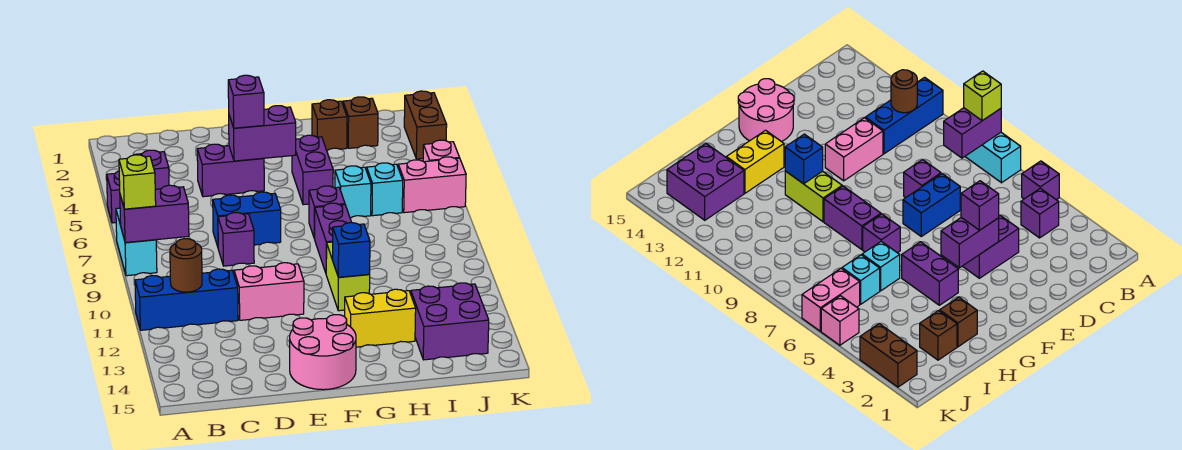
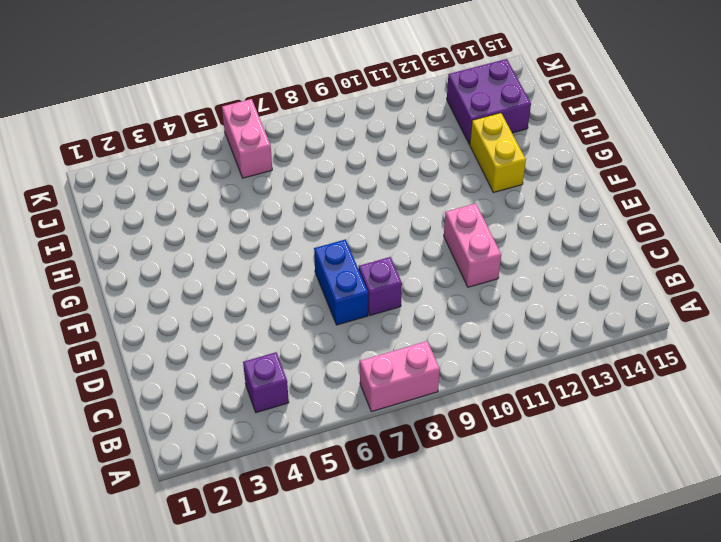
pink 1x2 brick [360,341,440,412] -> cyan 1x2 brick [116,208,157,276]
none -> purple 1x1 brick [107,171,120,223]
none -> blue 1x3 brick [135,269,238,330]
none -> purple 1x2 brick [197,144,264,197]

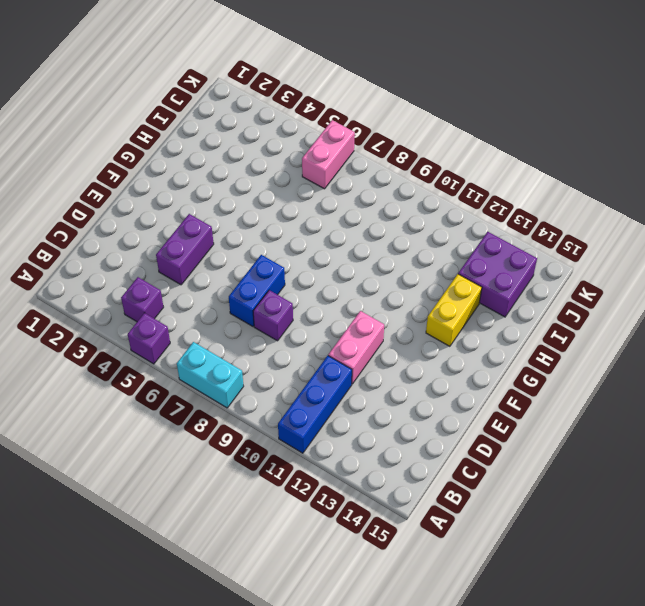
none -> pink 2x2 round brick [290,315,356,390]
none -> purple 1x2 brick [292,135,333,205]
none -> purple 1x1 brick [309,186,345,239]

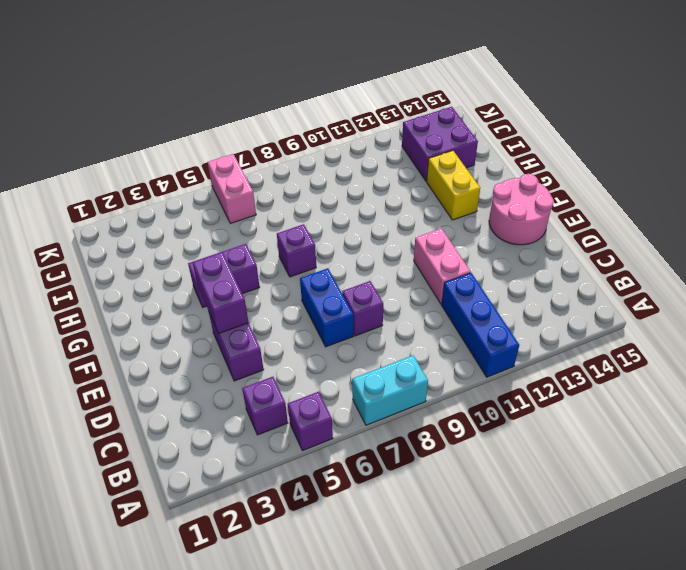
none -> purple 1x2 brick [315,203,352,273]
none -> lime 1x2 brick [326,242,370,311]
none -> brown 1x1 brick [312,100,347,150]

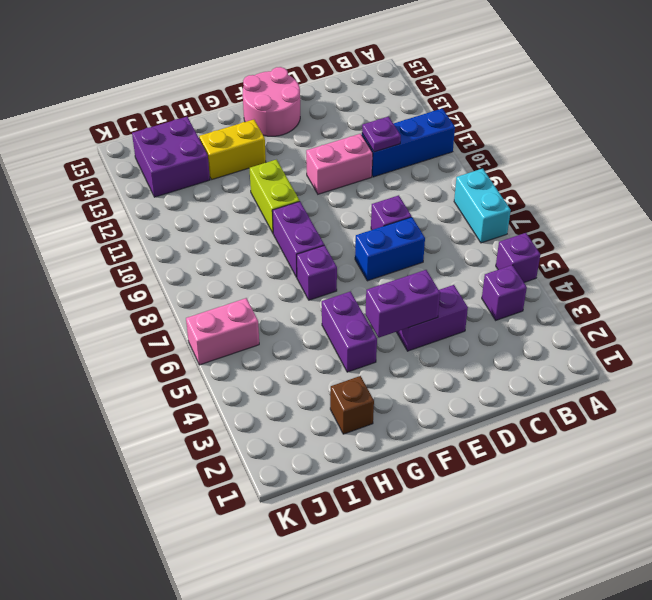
purple 1x1 plate [362,117,401,152] -> none
none -> cyan 1x1 brick [335,166,371,218]
none -> brown 1x1 brick [343,97,378,148]
none -> cyan 1x1 brick [366,163,403,216]

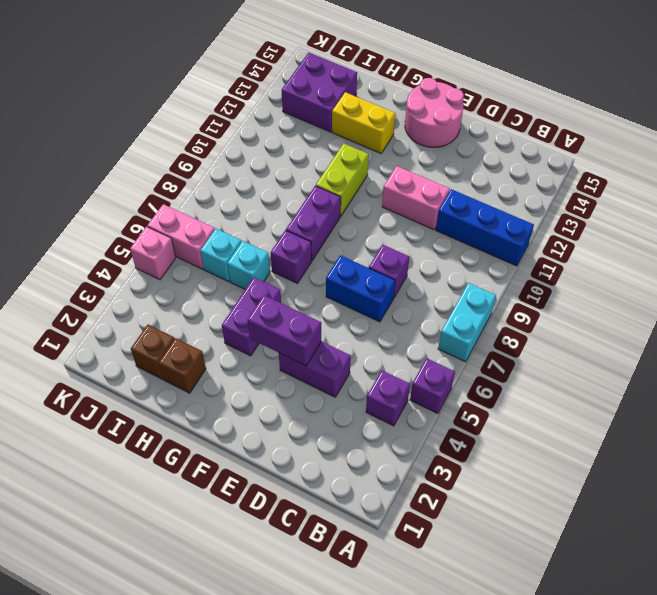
none -> brown 1x2 brick [404,91,447,159]
none -> purple 1x2 brick [120,185,189,243]
none -> brown 1x1 round brick [170,239,202,292]

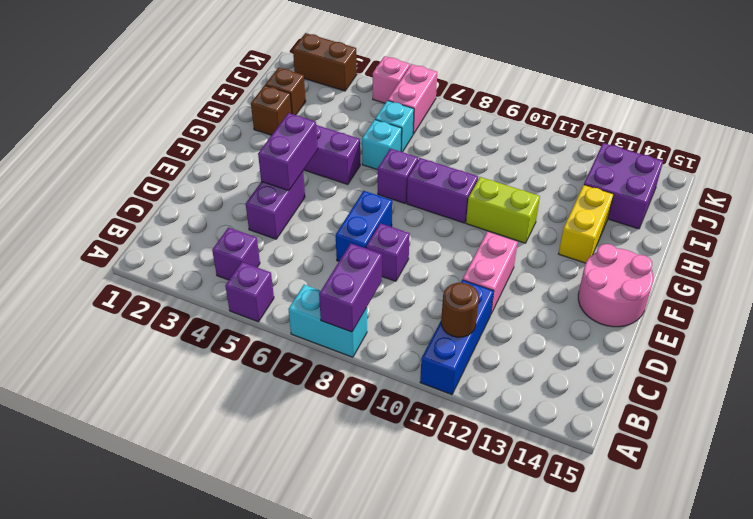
none -> blue 1x1 brick [333,223,370,277]
none -> lime 1x1 brick [119,155,156,209]
none -> purple 1x1 brick [228,75,264,128]

